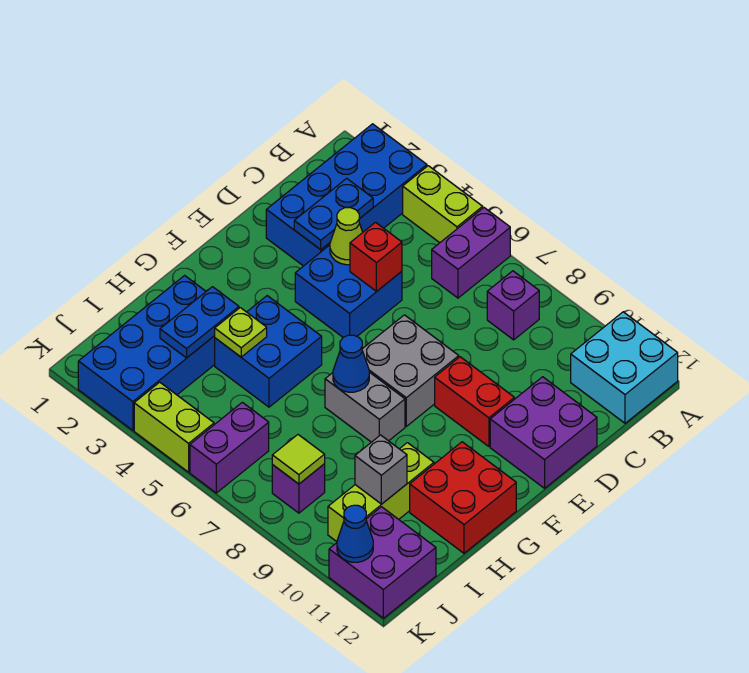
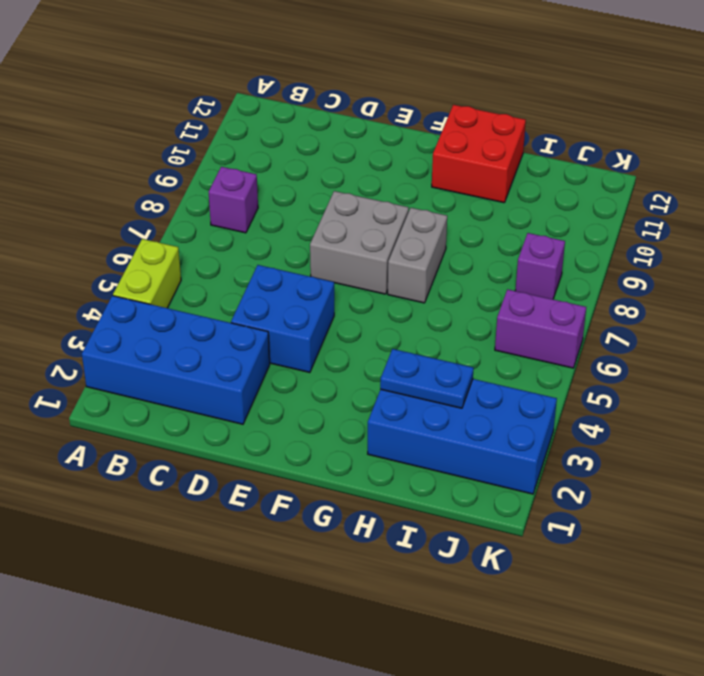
none -> purple 1x2 brick [432,208,510,298]
none -> cyan 2x2 brick [571,312,678,423]
none -> purple 2x2 brick [490,377,597,488]

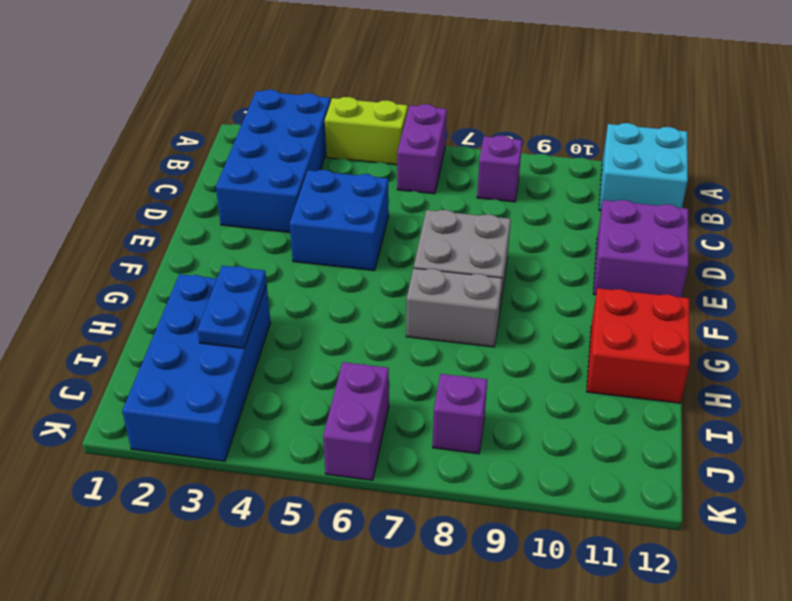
none -> red 1x2 brick [435,357,514,447]
none -> blue 2x2 brick [215,296,322,407]
none -> lime 1x3 brick [328,443,434,542]

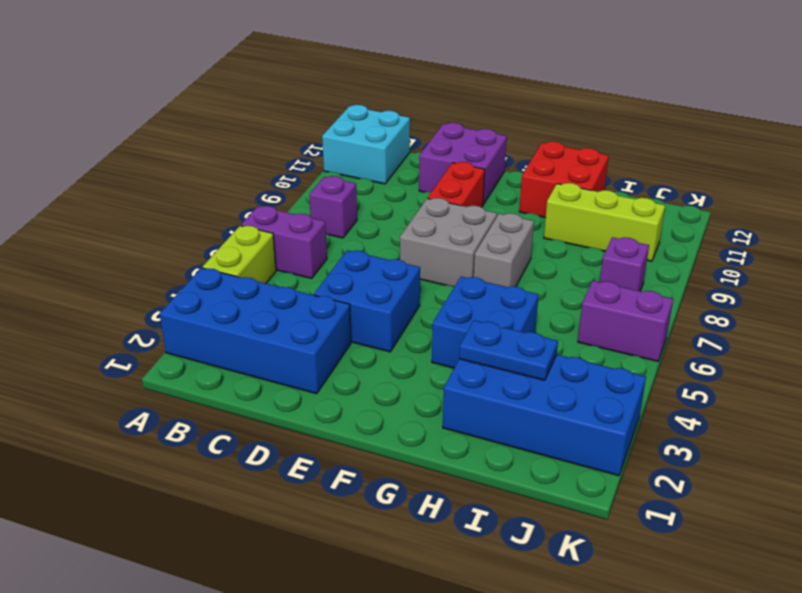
none -> purple 2x2 brick [329,507,436,618]
none -> lime 1x2 brick [134,382,214,472]
none -> blue 1x2 plate [294,178,373,250]

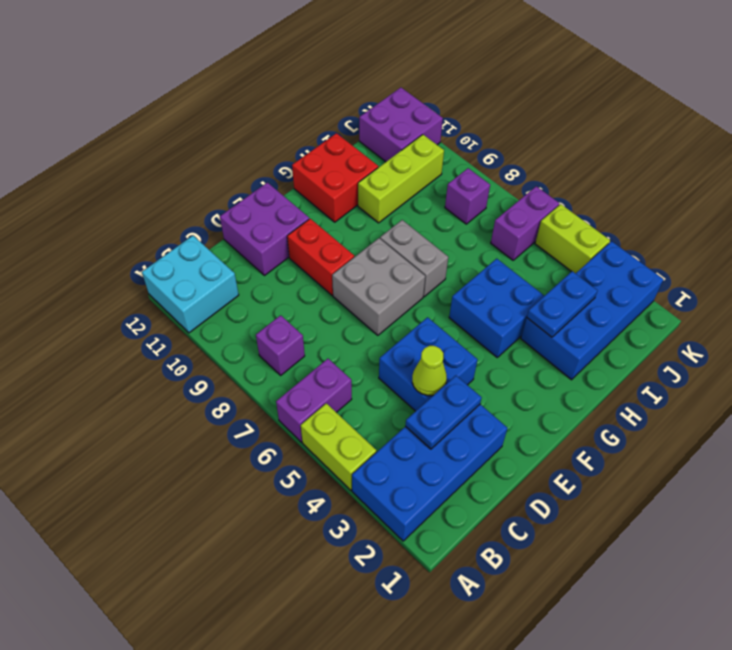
none -> red 1x1 brick [350,222,402,291]
none -> blue 1x1 cone [333,335,369,392]
none -> lime 1x1 plate [215,308,267,357]

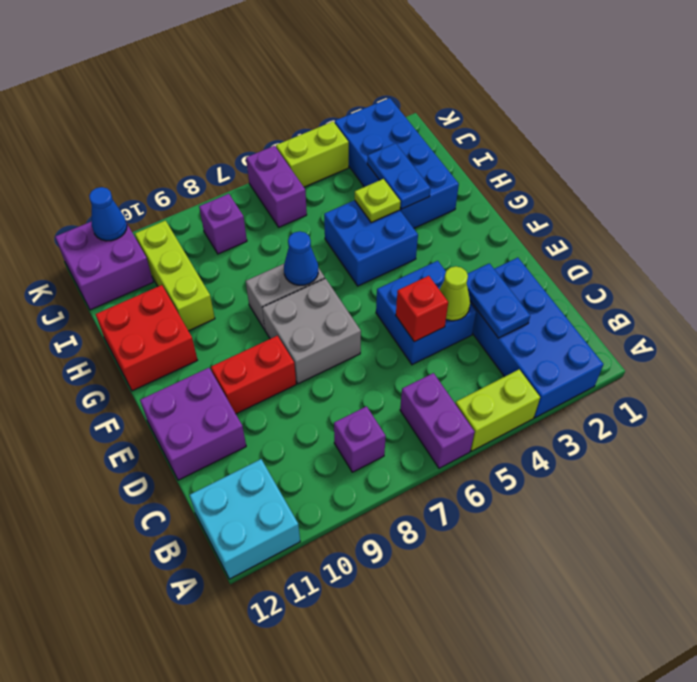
none -> grey 1x1 brick [355,435,407,504]
none -> lime 1x1 tile [272,435,325,484]

